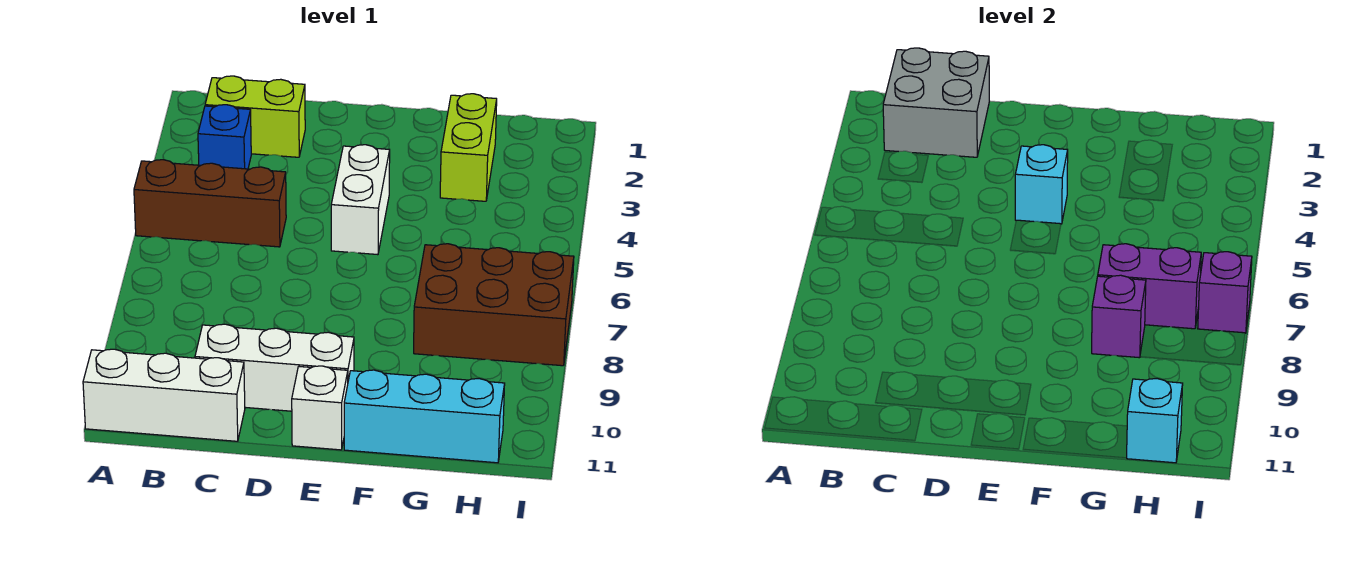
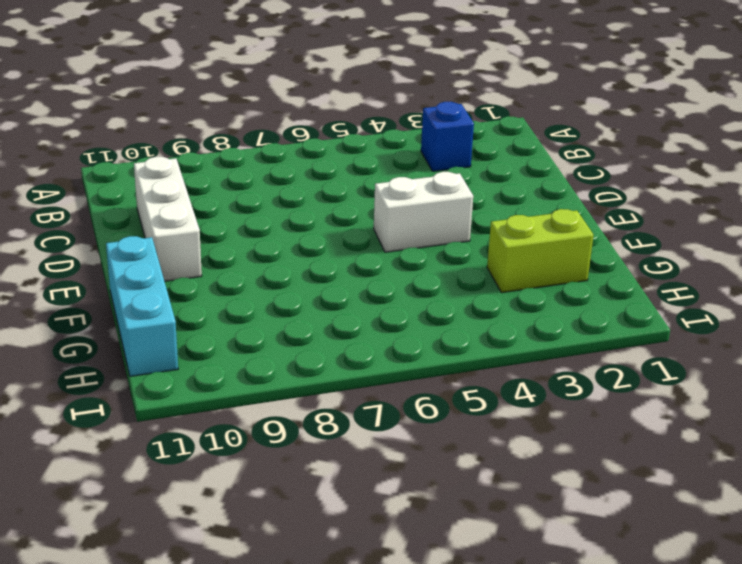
none -> brown 1x3 brick [134,160,286,247]
none -> white 1x3 brick [83,349,245,441]
none -> lime 1x2 brick [205,76,305,157]

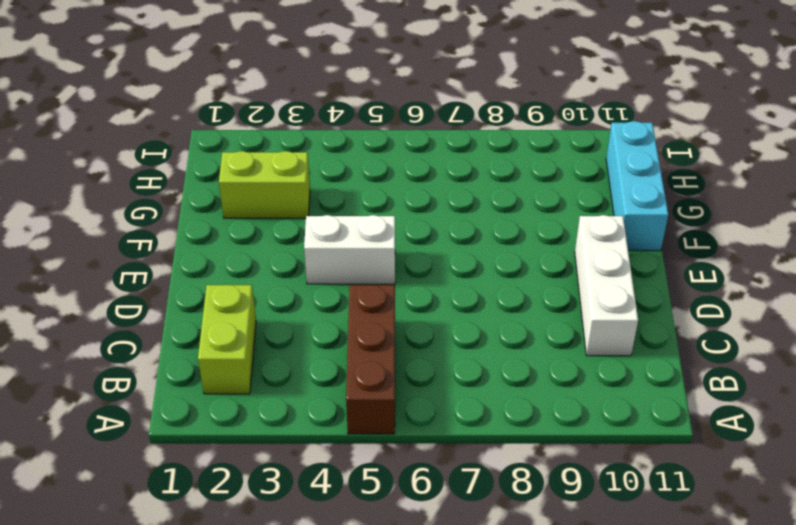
none -> white 1x3 brick [83,349,245,441]
none -> blue 1x1 brick [198,105,251,169]
none -> white 1x1 brick [292,366,348,450]

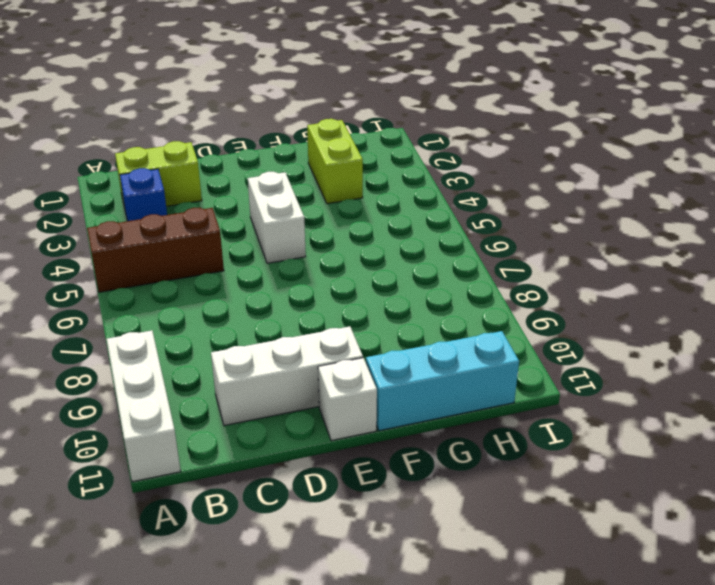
white 1x3 brick [107,331,181,482] -> white 1x3 brick turned to [83,349,245,441]
none -> brown 2x3 brick [414,244,574,366]
none -> grey 2x2 brick [883,48,989,157]
none -> cyan 1x1 brick [1015,145,1068,224]

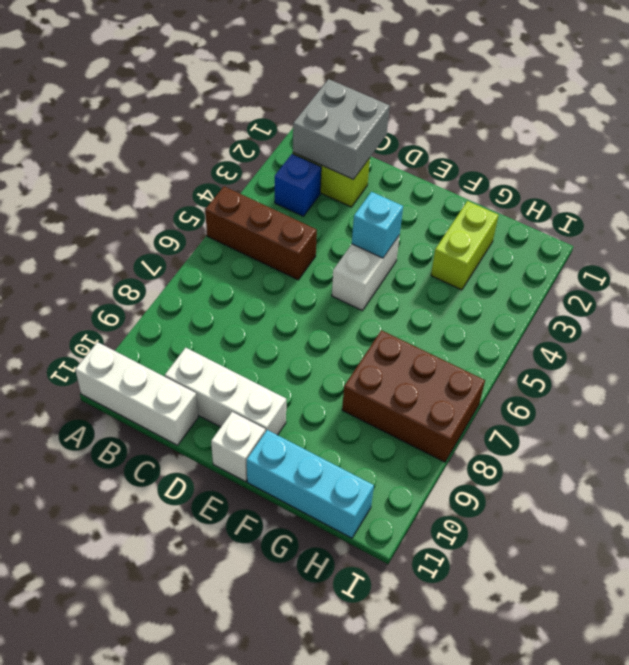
none -> purple 1x2 brick [1098,244,1201,329]
none -> purple 1x1 brick [1092,275,1146,358]
none -> cyan 1x1 brick [1127,379,1183,463]

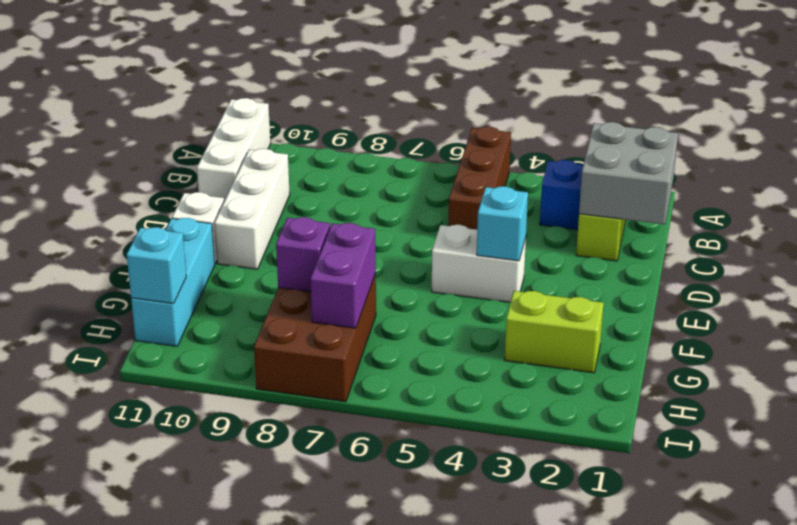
none -> purple 1x1 brick [1198,252,1252,333]

